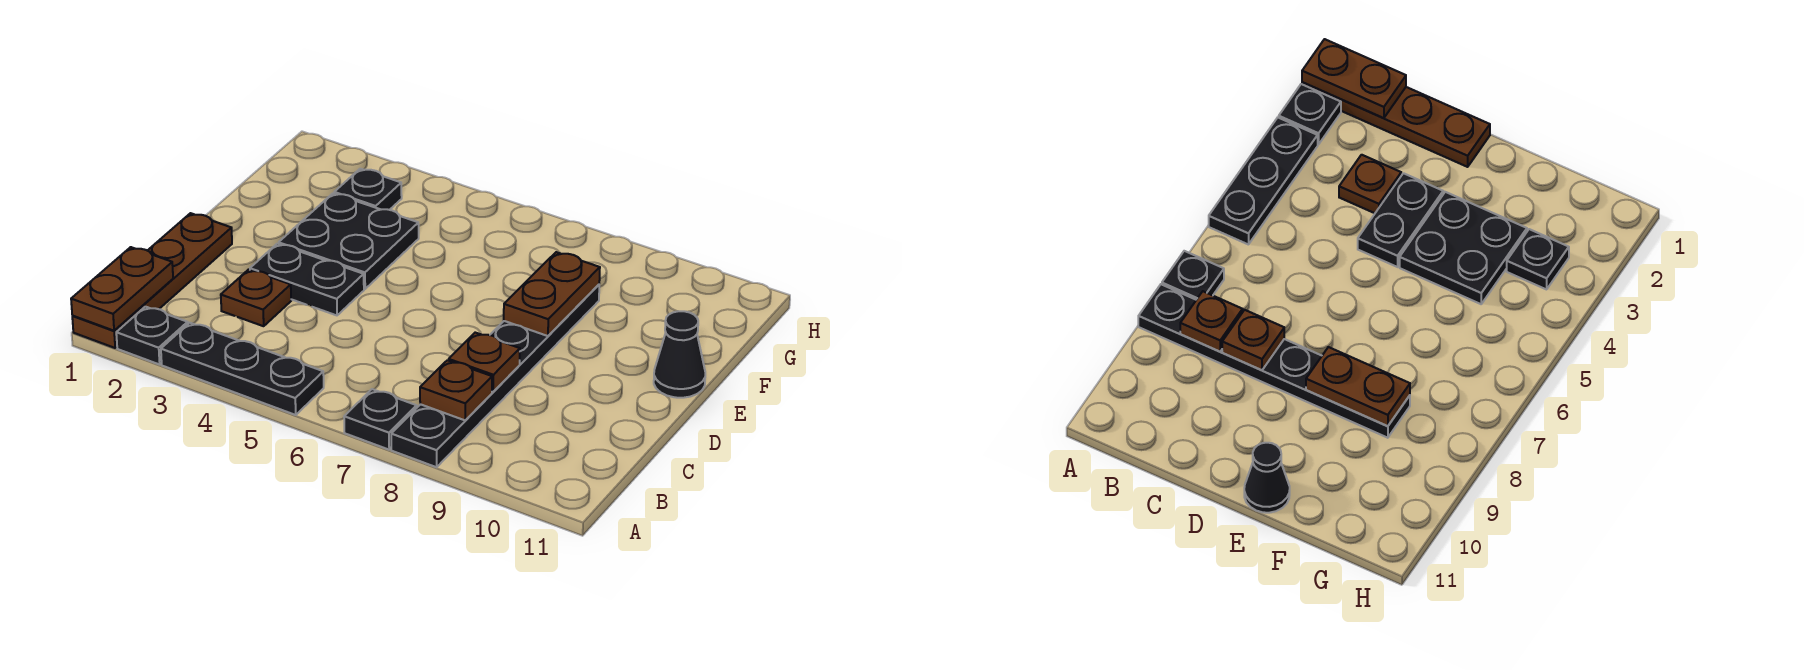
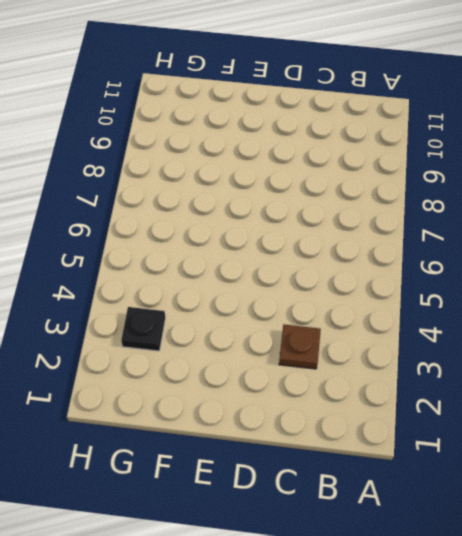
none -> brown 1x4 plate [72,213,232,348]
none -> black 1x1 plate [116,307,188,364]
none -> black 1x3 plate [161,323,324,415]

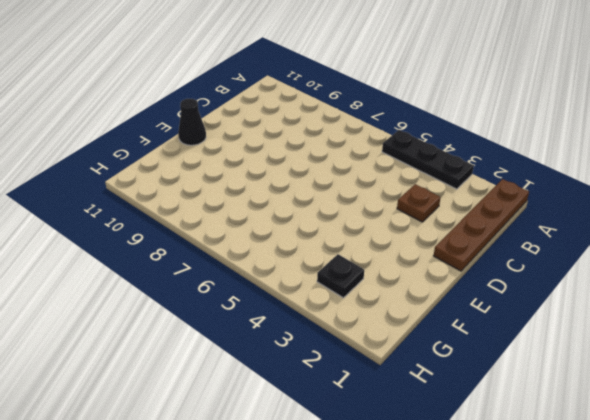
none -> black 1x1 plate [116,307,188,364]
none -> black 1x1 plate [344,389,417,450]
none -> black 1x6 plate [391,285,599,467]

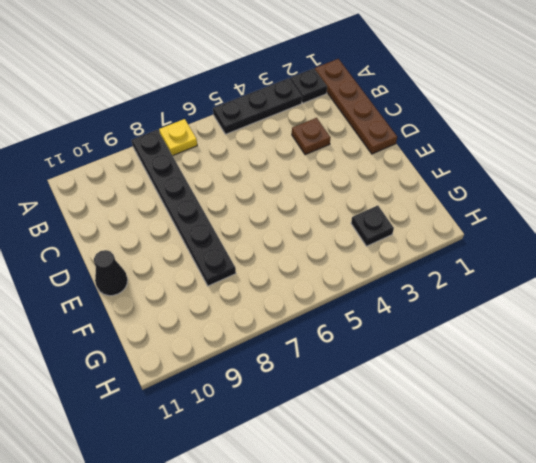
yellow 1x1 plate [159,119,197,156] -> black 1x1 plate [344,389,417,450]
none -> black 1x2 plate [250,244,364,315]
none -> black 2x2 plate [279,193,419,289]
none -> brown 1x2 plate [71,247,173,331]

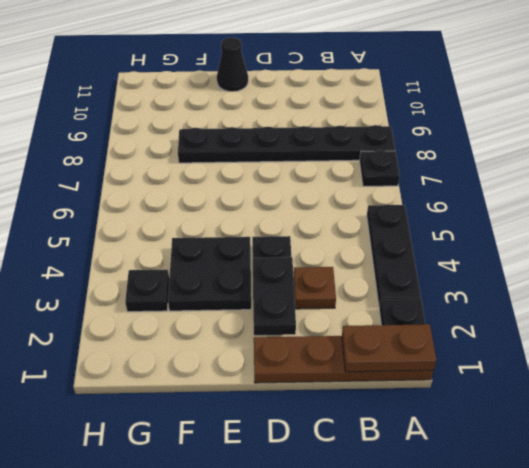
black 1x2 plate [253,257,296,335] -> none
none -> brown 1x1 plate [420,360,492,420]
none -> brown 1x1 plate [449,333,520,392]
none -> brown 1x2 plate [504,252,600,336]

